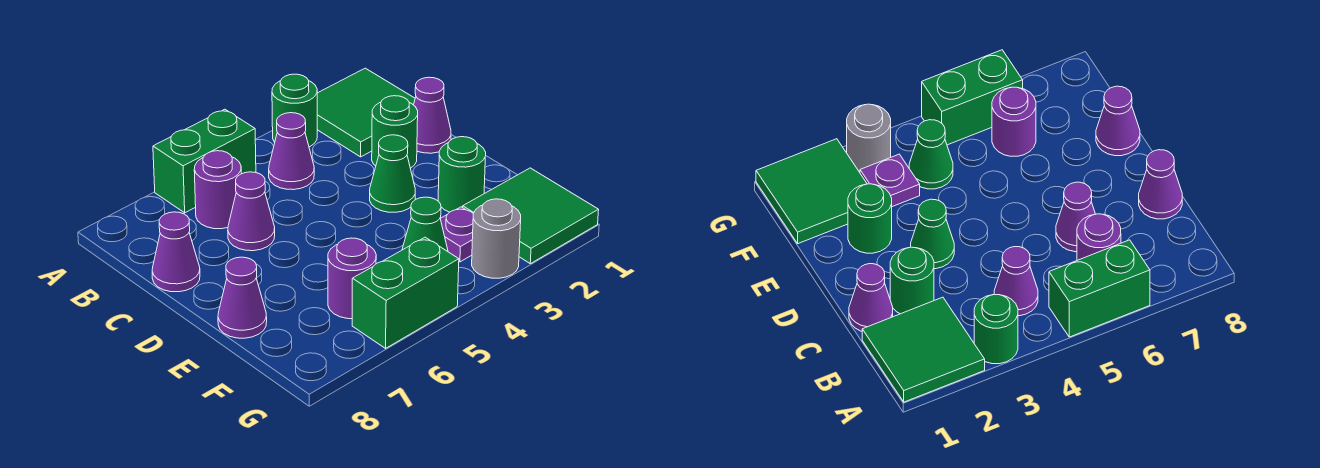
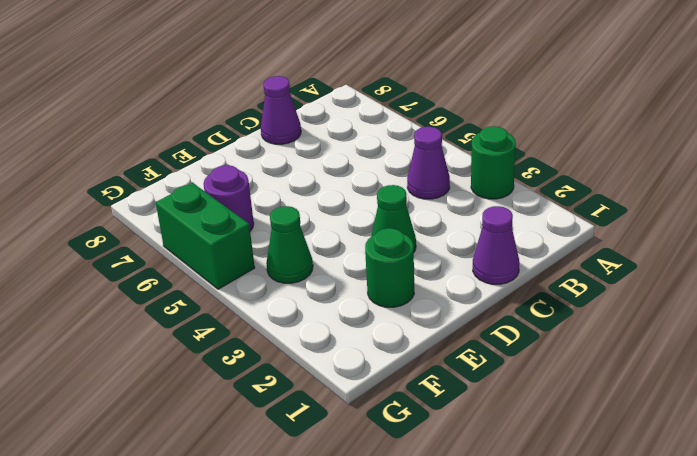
none -> green 2x2 tile [317,68,415,157]
none -> green 1x2 brick [153,109,256,213]
none -> purple 1x1 round brick [194,151,241,229]

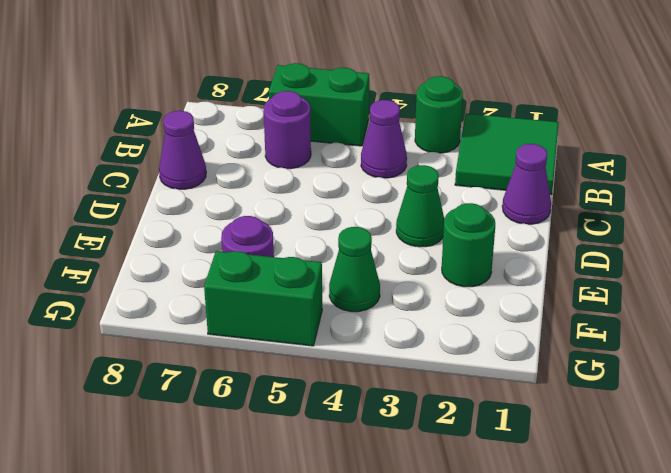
none -> green 1x1 round brick [372,96,418,168]
none -> purple 1x1 cone [228,172,275,251]
none -> purple 1x1 cone [218,257,267,338]

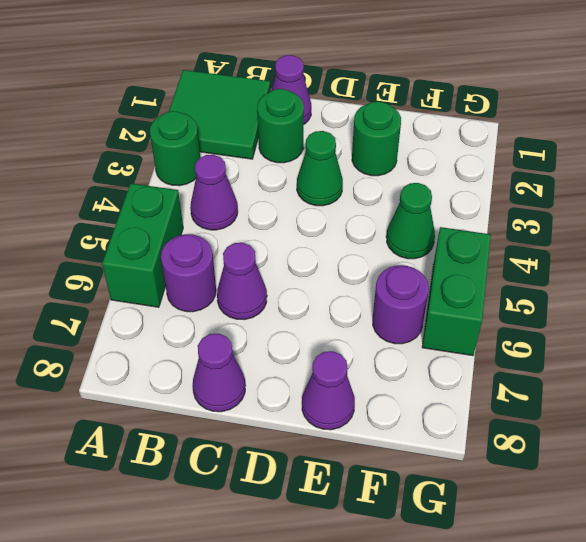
none -> green 2x2 tile [463,168,599,264]
none -> purple 1x1 plate [440,207,473,262]
none -> grey 1x1 round brick [472,199,521,278]

